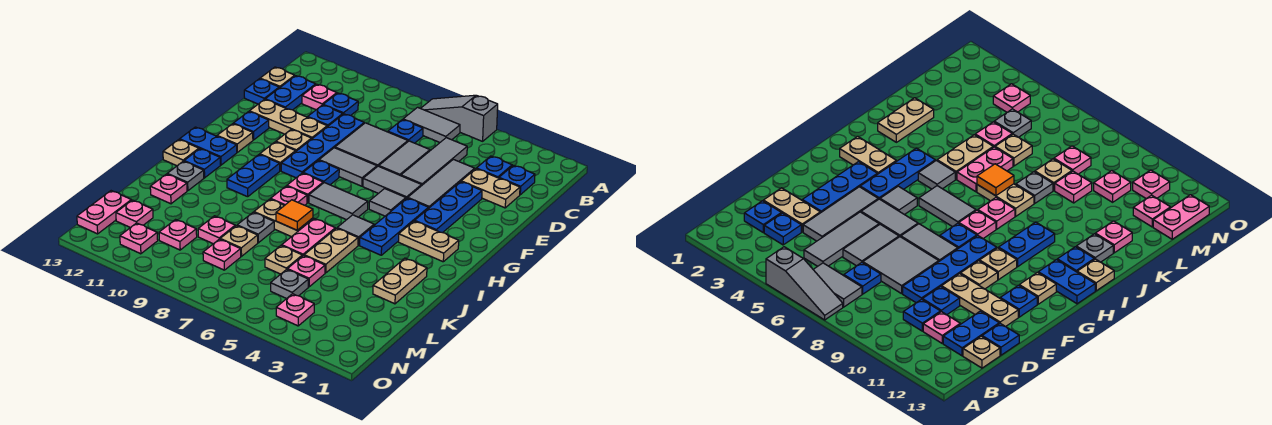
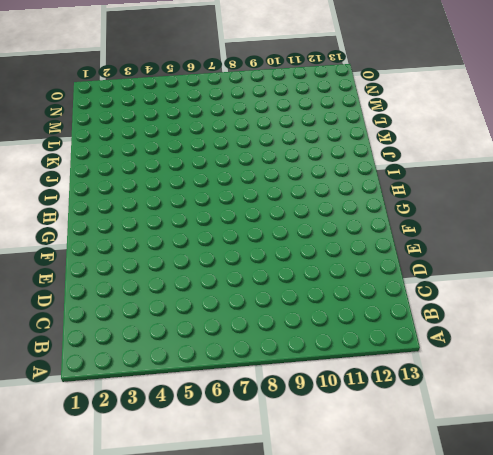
none -> grey 1x3 slope [421,95,498,141]
none -> grey 1x2 tile [403,107,460,142]
none -> blue 1x1 plate [499,165,535,195]
none -> blue 1x1 plate [476,156,512,178]

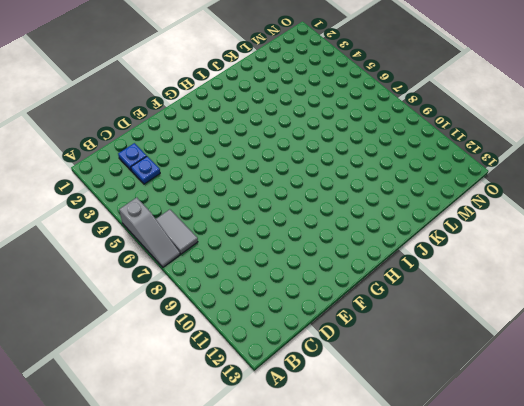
none -> grey 1x3 tile [401,138,467,186]
none -> blue 1x1 plate [388,120,423,143]
none -> blue 1x1 plate [323,93,358,115]
none -> pink 1x1 plate [302,84,337,110]

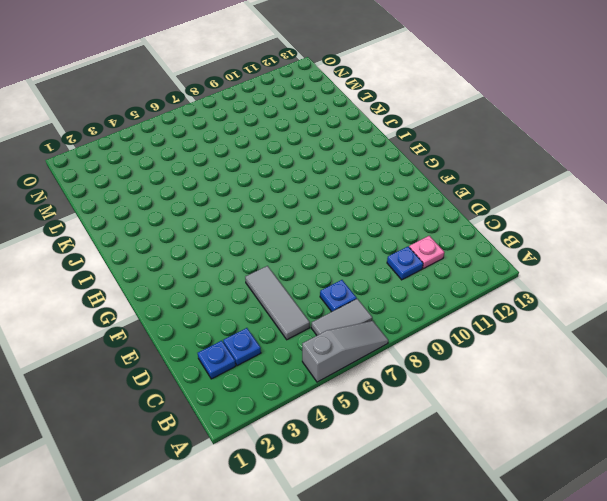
none -> blue 1x2 plate [265,76,316,110]
none -> tan 1x1 plate [260,67,295,88]
none -> tan 1x2 plate [461,169,520,208]
none -> grey 1x3 tile [408,159,475,209]

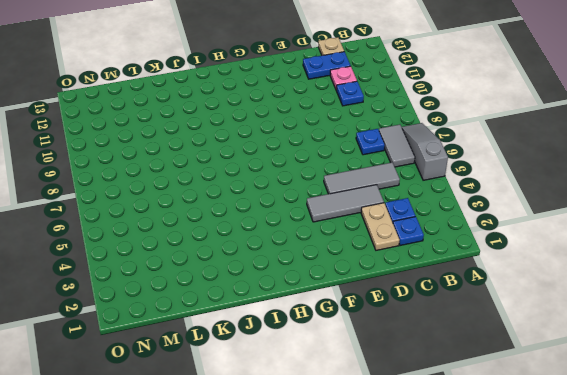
none -> grey 1x2 tile [379,141,430,176]
none -> grey 2x2 tile [335,123,408,167]
none -> blue 1x4 plate [281,114,364,178]
none -> blue 1x1 plate [308,105,343,127]

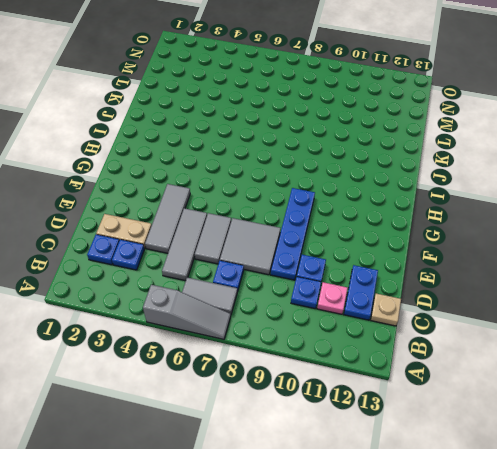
none -> blue 1x1 plate [244,79,279,104]
none -> blue 1x3 plate [415,182,482,233]
none -> tan 1x3 plate [249,99,327,138]
none -> grey 1x2 tile [363,166,421,198]

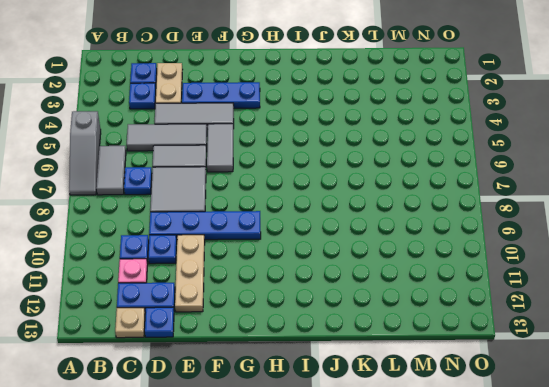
none -> grey 1x2 tile [319,148,377,186]
none -> tan 1x1 plate [276,130,312,151]
none -> blue 1x1 plate [233,112,269,140]
none -> blue 1x3 plate [360,198,428,255]

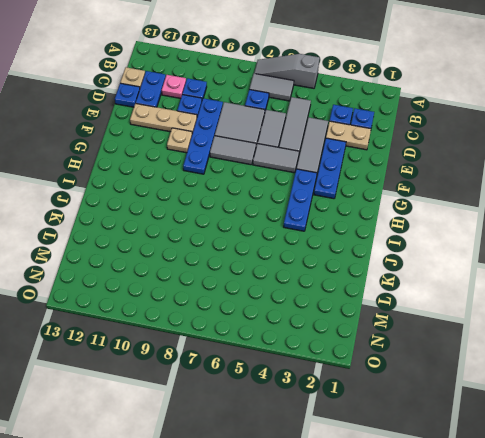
none -> blue 1x1 plate [233,112,269,140]
none -> grey 1x1 tile [369,189,406,216]
none -> blue 1x1 plate [303,160,339,185]
none -> tan 1x1 plate [260,142,296,171]

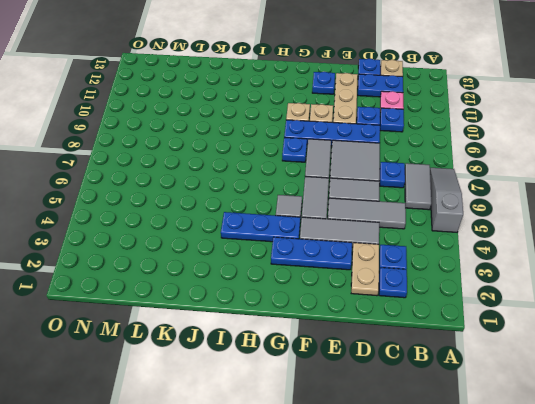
none -> tan 1x1 plate [217,124,253,152]
none -> tan 1x2 plate [399,221,459,262]
none -> grey 1x2 tile [309,183,368,220]
none -> pink 1x1 plate [287,173,323,203]

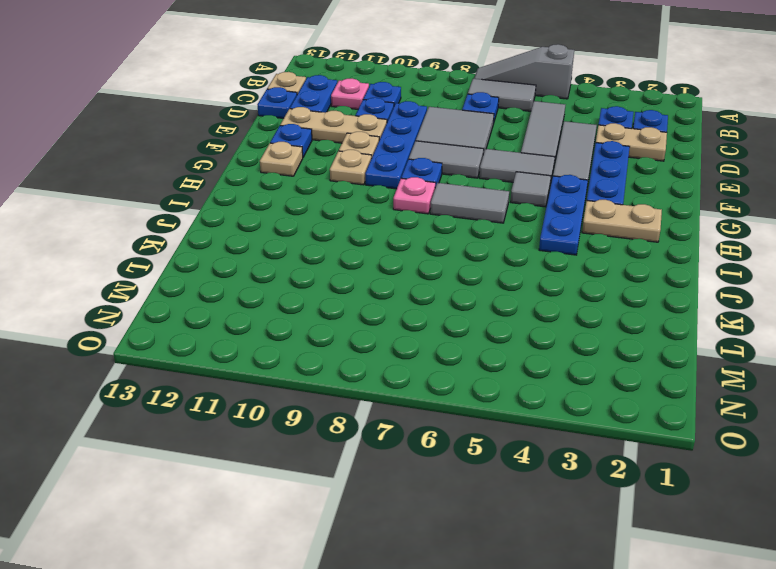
none -> grey 1x2 tile [379,141,430,176]
none -> blue 1x2 plate [227,154,280,197]
none -> blue 1x2 plate [180,127,237,165]
none -> grey 1x1 tile [337,215,374,245]

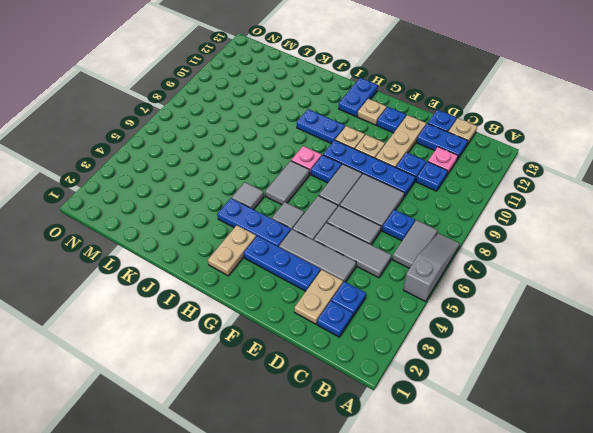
none -> pink 1x1 plate [271,186,307,205]
none -> blue 1x1 plate [184,149,220,178]
none -> tan 1x1 plate [163,140,199,166]
none -> tan 1x2 plate [373,258,427,304]

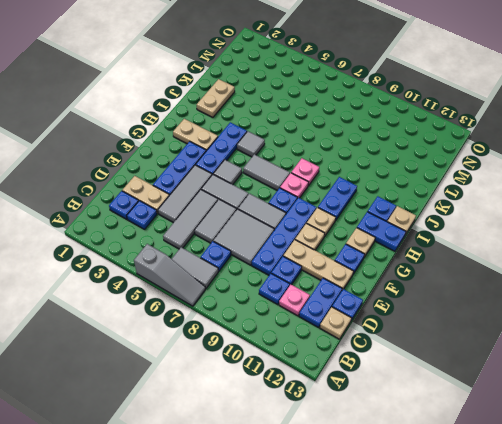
none -> tan 1x2 plate [304,228,358,273]
none -> pink 1x2 plate [282,219,335,256]
none -> tan 1x2 plate [254,199,313,237]
none -> grey 1x1 plate [168,161,204,191]

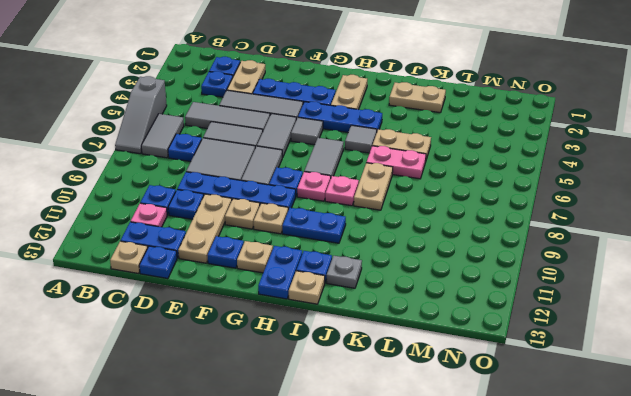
none -> grey 1x1 plate [237,212,274,243]
none -> pink 1x1 plate [150,174,187,204]
none -> pink 1x1 plate [287,255,325,287]
none -> tan 1x1 plate [265,246,302,274]

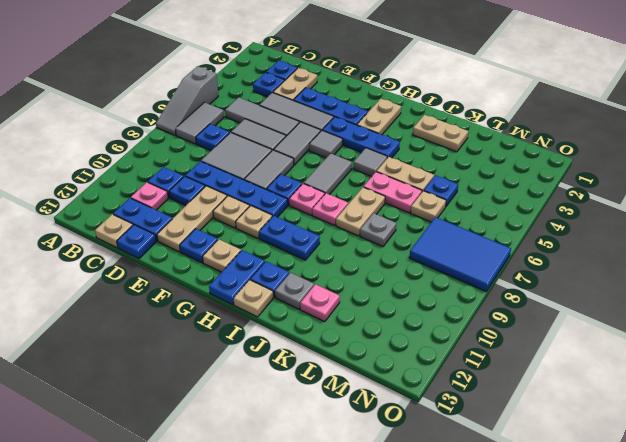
blue 1x1 plate [424,175,458,206] -> pink 1x1 plate [287,255,325,287]
blue 2x3 tile [409,217,511,292] -> pink 1x1 plate [203,239,241,270]
none -> tan 1x1 plate [220,226,258,256]
none -> pink 1x1 plate [198,216,235,244]
none -> grey 1x1 plate [271,269,308,299]
none -> pink 1x1 plate [159,220,197,250]

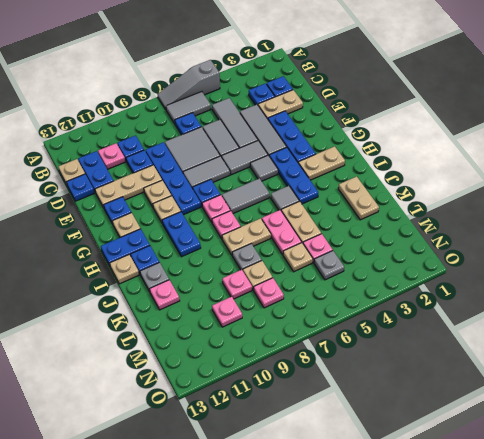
none -> pink 1x1 plate [116,200,153,228]
none -> pink 1x2 plate [77,191,131,234]
none -> pink 1x1 plate [276,294,314,326]
none -> pink 1x1 plate [120,223,158,254]

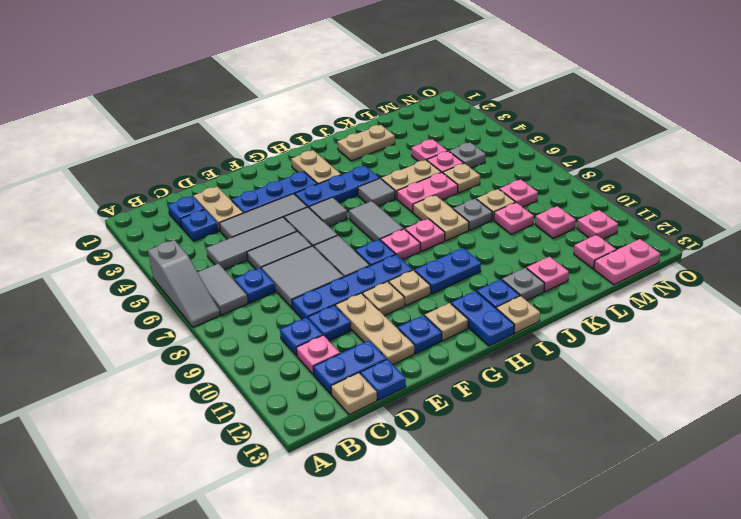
pink 1x1 plate [412,139,447,161] -> pink 1x1 plate moved to [276,294,314,326]
none -> orange 1x1 tile [276,200,313,230]

